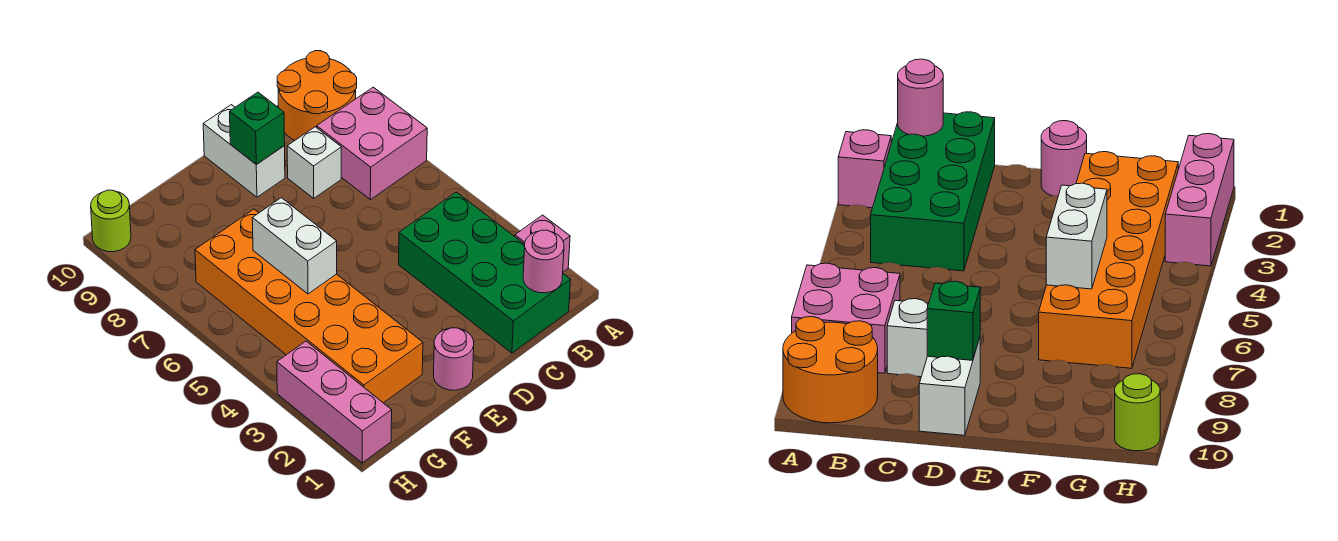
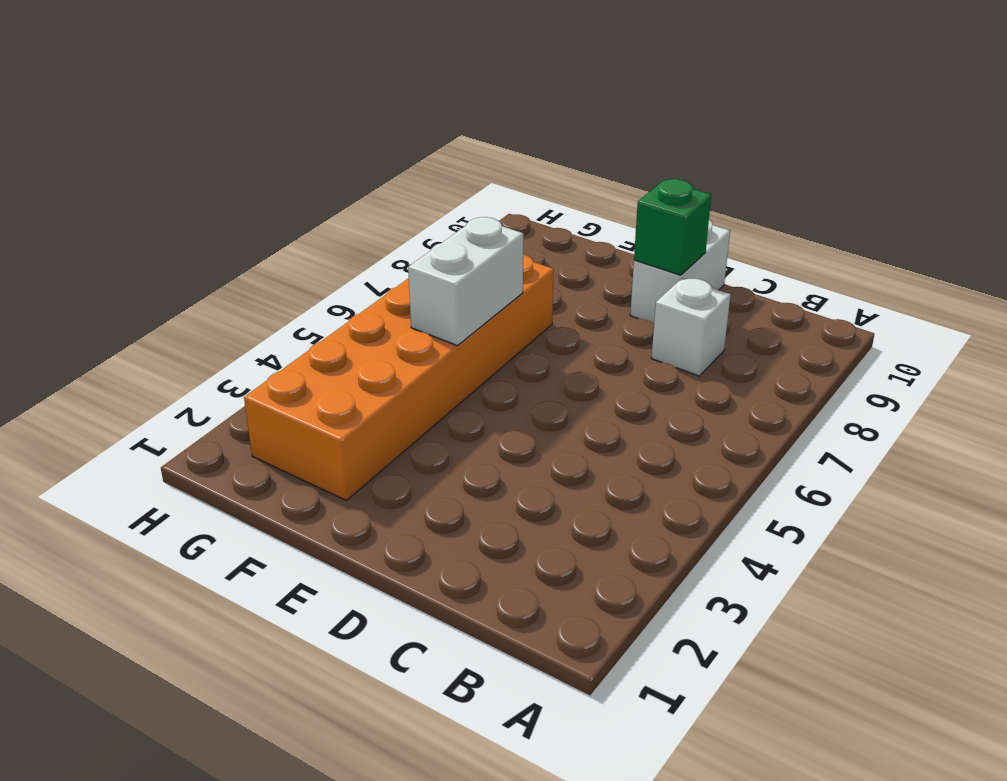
none -> pink 1x1 brick [515,215,570,272]
none -> pink 2x2 brick [317,87,427,200]
none -> orange 2x2 round brick [277,51,357,140]

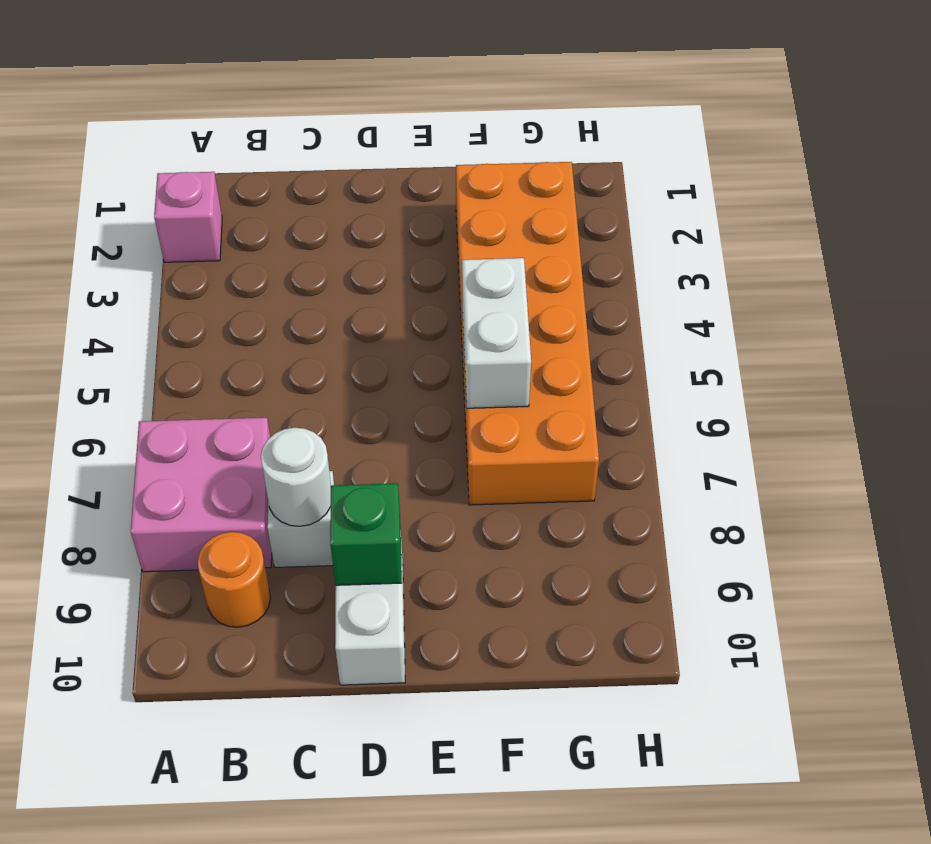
orange 1x1 round brick [198,532,270,627] -> orange 2x2 round brick [277,51,357,140]
white 1x1 round brick [261,428,331,526] -> none
none -> green 2x4 brick [399,192,571,353]
none -> pink 1x1 round brick [434,328,474,390]
none -> pink 1x3 brick [277,341,392,463]

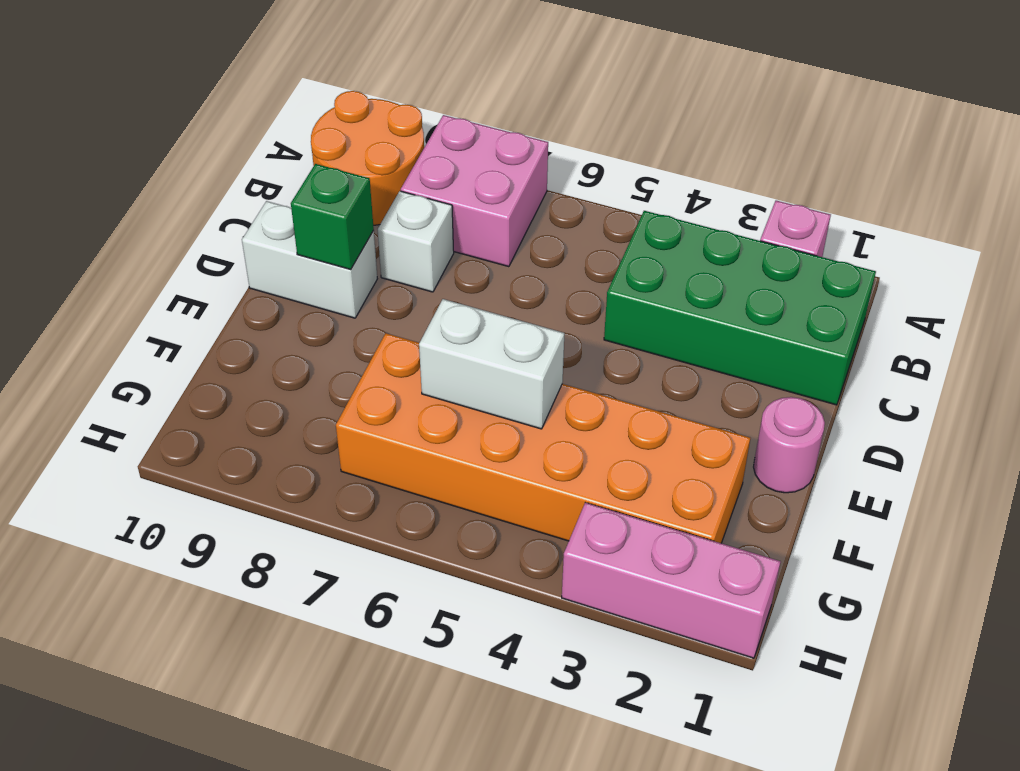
none -> lime 1x1 round brick [91,190,131,252]
none -> pink 1x1 round brick [523,230,564,293]

